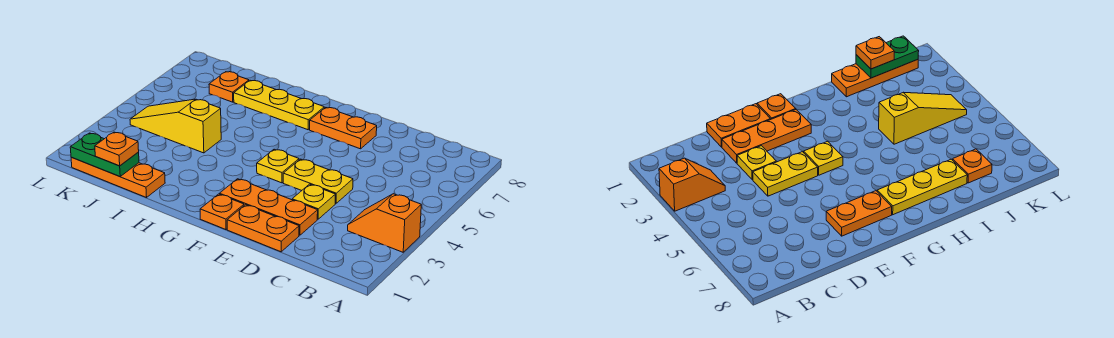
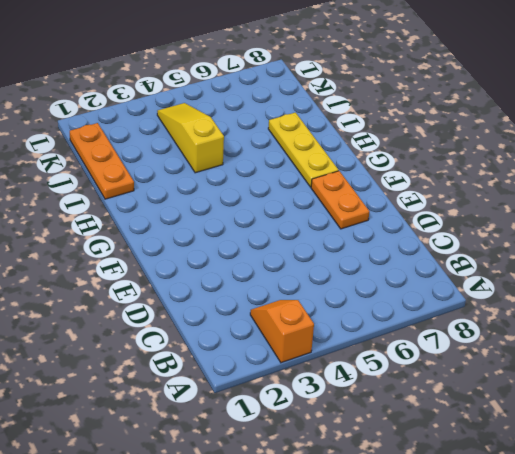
none -> orange 1x2 plate [227,205,299,252]
none -> orange 1x3 plate [219,179,318,235]
none -> yellow 1x1 plate [292,184,336,219]

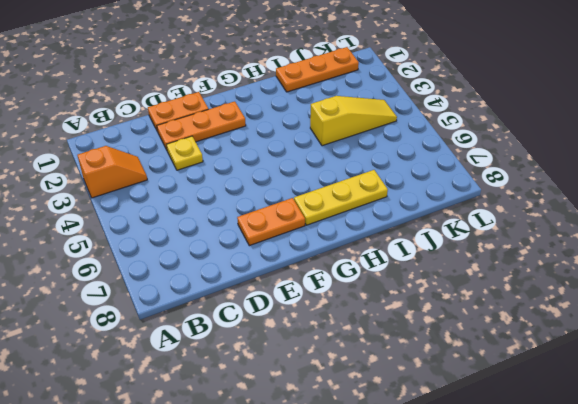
none -> yellow 1x2 plate [283,159,353,203]
none -> orange 1x1 plate [200,194,244,230]
none -> yellow 1x1 plate [257,149,299,183]

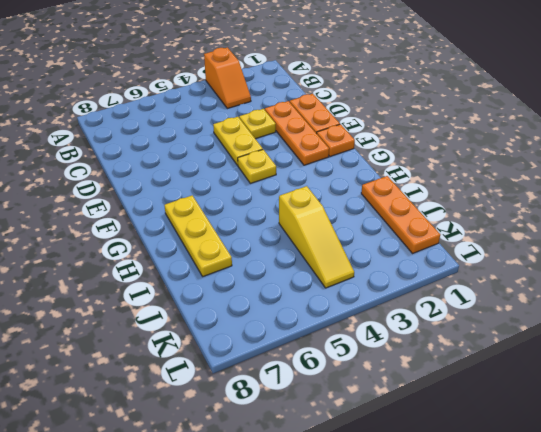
none -> orange 1x2 plate [310,107,377,149]
none -> orange 1x1 plate [209,72,249,102]
none -> green 1x2 plate [70,133,139,176]

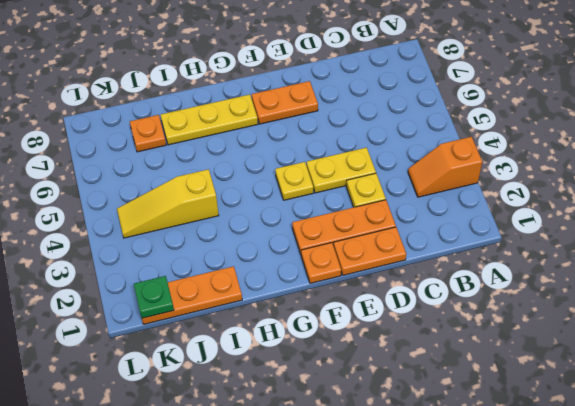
green 1x1 plate [134,276,174,318] -> green 1x2 plate [70,133,139,176]
none -> orange 1x1 plate [95,132,139,166]

